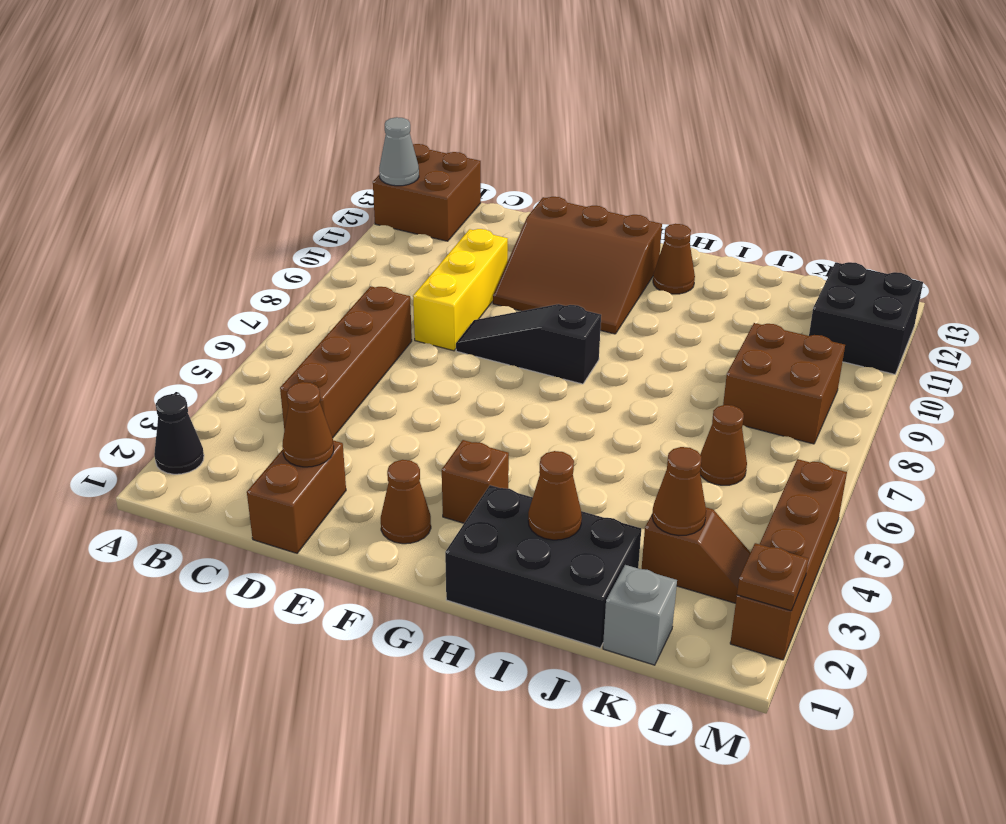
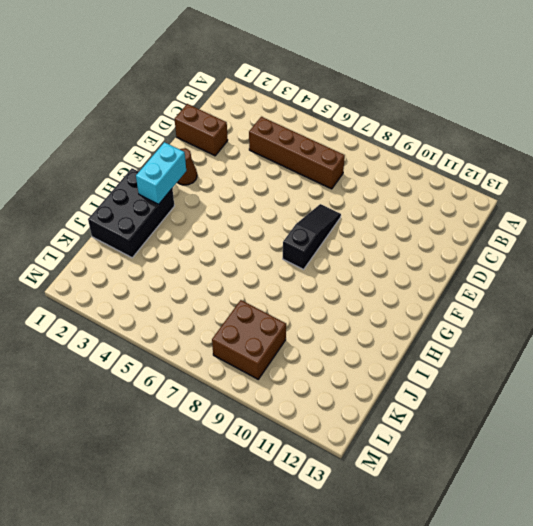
cyan 1x2 brick [136,142,186,204] -> none
none -> black 1x1 cone [154,394,204,474]
none -> brown 2x2 brick [373,144,481,241]
none -> yellow 1x3 brick [413,229,508,351]

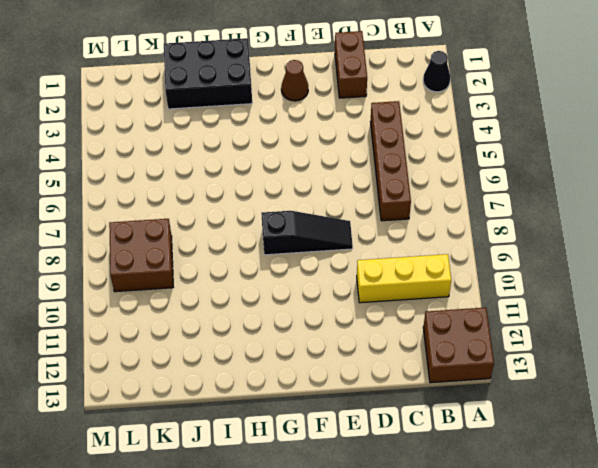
yellow 1x3 brick [357,254,451,303] -> yellow 1x3 brick turned to [413,229,508,351]
none -> brown 3x3 slope [493,197,662,334]
none -> brown 1x1 brick [442,440,509,523]
none -> brown 1x1 cone [653,224,695,294]

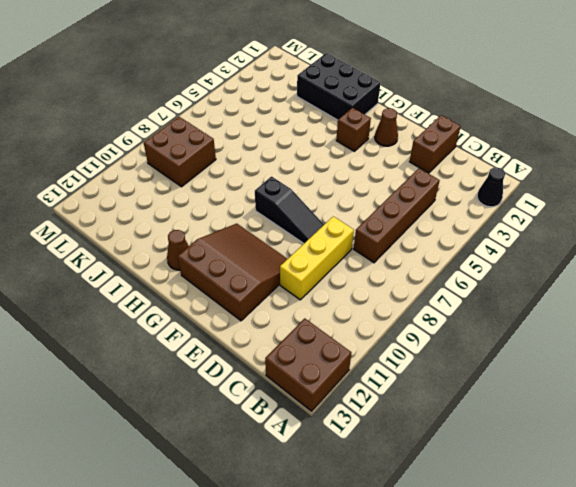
none -> grey 1x1 brick [603,565,677,665]
none -> brown 1x2 slope [642,508,751,603]
none -> brown 1x1 cone [700,405,747,485]

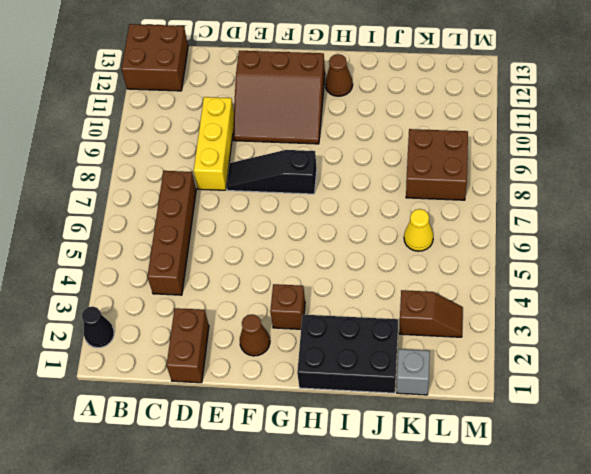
yellow 1x1 cone [404,209,433,251] -> brown 1x1 cone [700,405,747,485]
none -> black 2x2 brick [809,262,923,374]
none -> brown 1x4 brick [730,459,847,660]
none -> grey 1x1 cone [379,117,419,186]

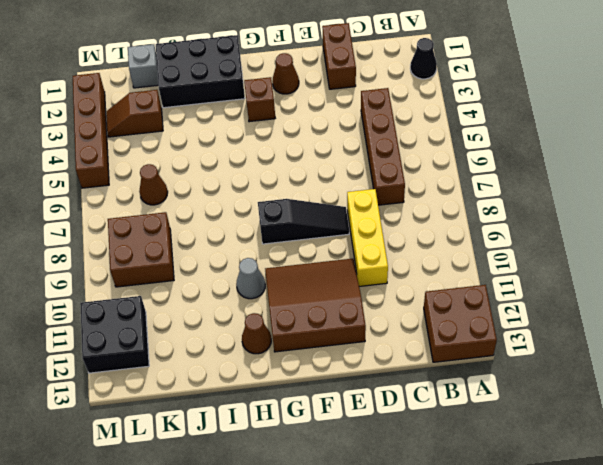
grey 1x1 cone [236,258,265,299] -> grey 1x1 cone moved to [379,117,419,186]
none -> brown 1x1 cone [282,382,334,467]
none -> brown 1x1 cone [528,451,582,540]
none -> brown 1x1 cone [652,447,706,536]

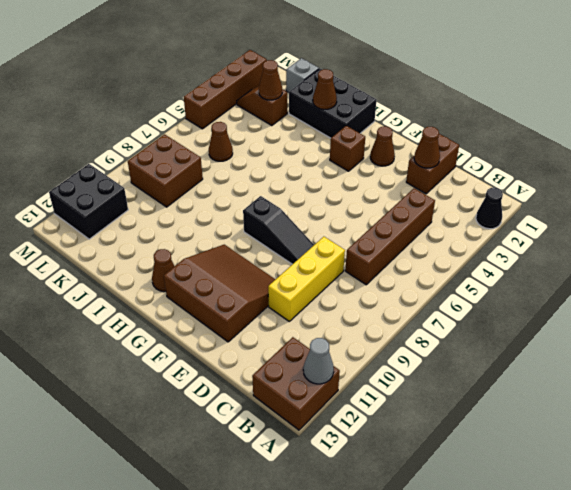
none -> brown 1x1 plate [737,543,809,611]

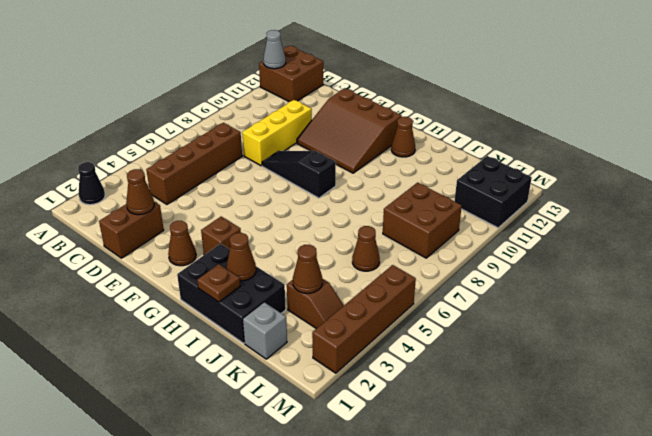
brown 1x1 plate [197,264,240,302] -> brown 1x1 plate moved to [737,543,809,611]

